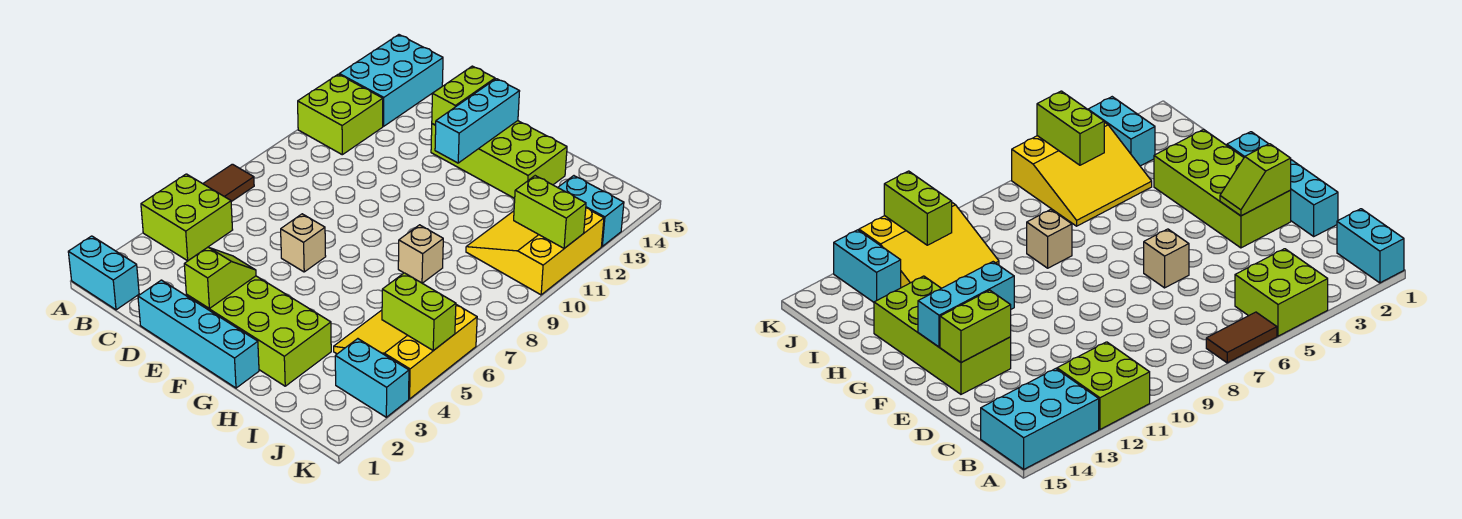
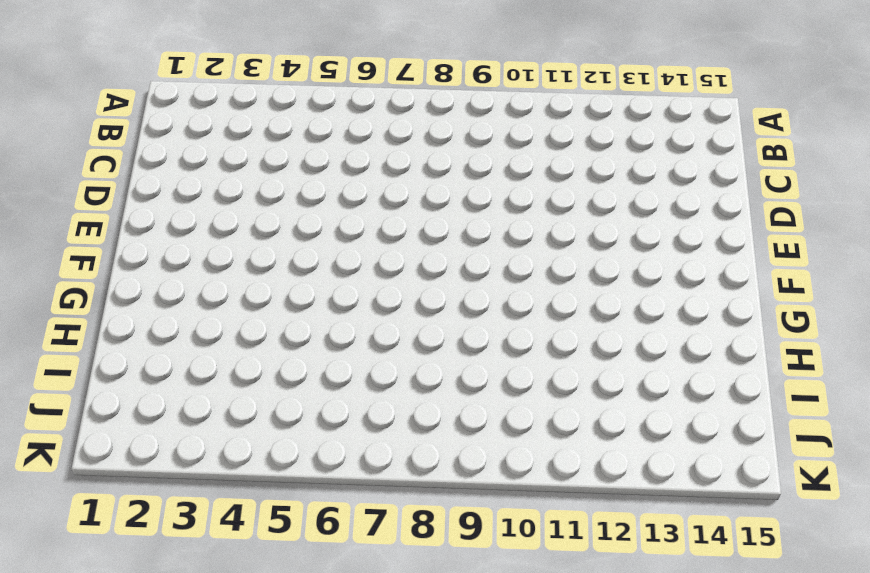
none -> cyan 1x2 brick [68,236,139,310]
none -> lime 2x2 brick [141,174,233,261]
none -> brown 1x2 tile [203,164,254,202]

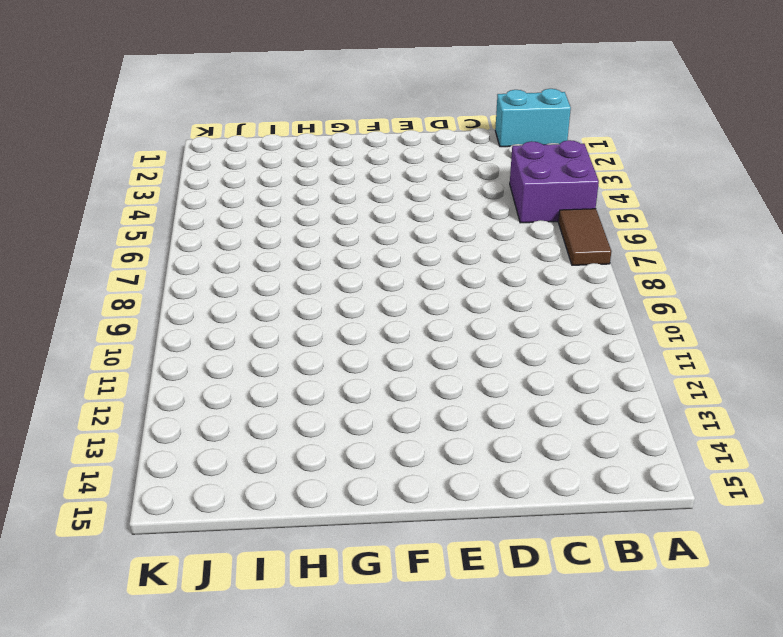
purple 2x2 brick [510,140,599,223] -> lime 2x2 brick [141,174,233,261]
none -> lime 2x2 brick [298,74,383,155]
none -> cyan 2x3 brick [339,35,443,126]
none -> cyan 1x4 brick [138,280,259,388]

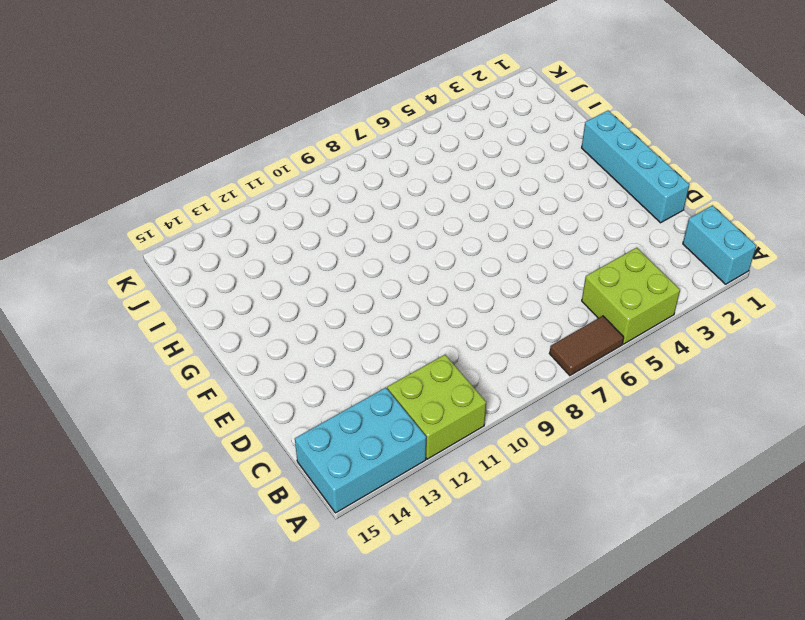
none -> lime 2x4 brick [186,276,331,386]
none -> tan 1x1 brick [281,214,326,272]
none -> lime 2x4 brick [431,121,567,198]

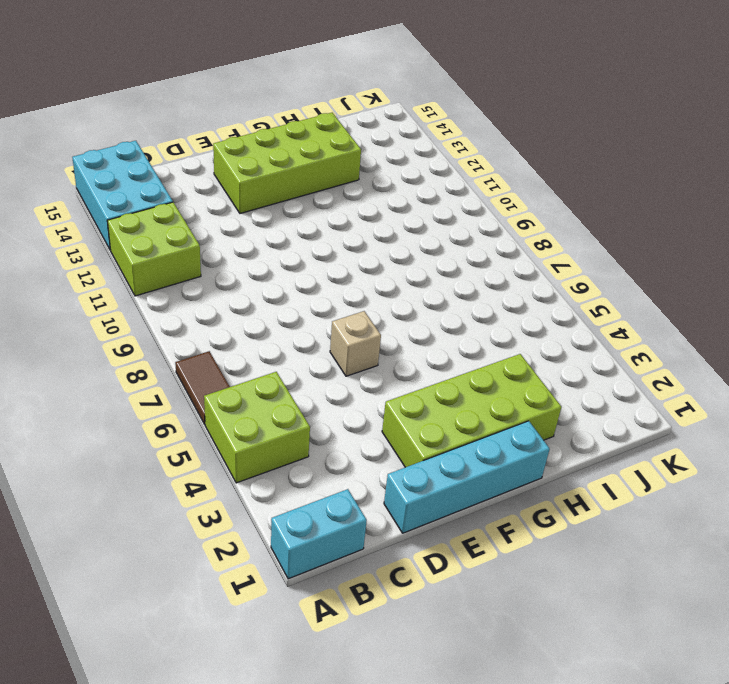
none -> tan 1x1 brick [398,225,443,283]
none -> yellow 3x3 slope [334,305,477,399]
none -> yellow 3x3 slope [466,208,604,295]

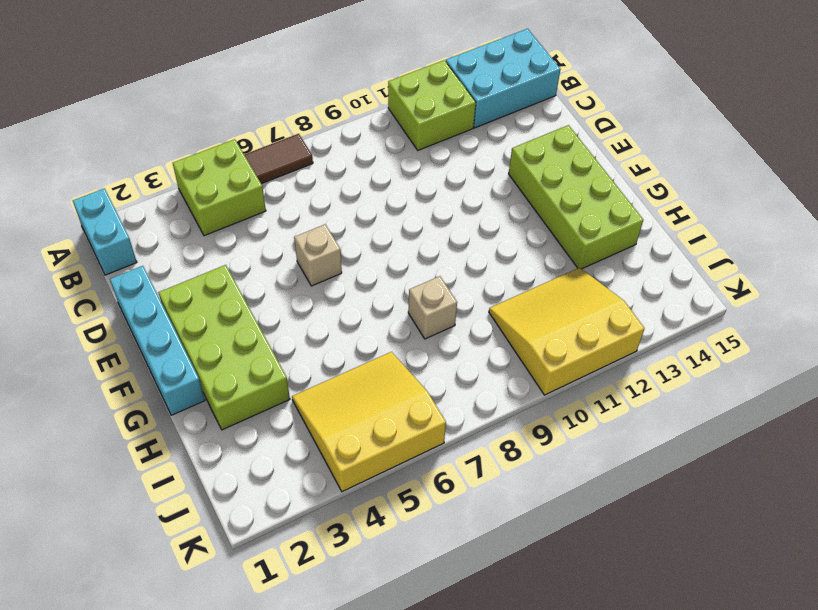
none -> cyan 1x2 brick [335,339,409,417]
none -> cyan 1x2 brick [558,176,624,246]
none -> lime 1x2 slope [184,247,256,309]

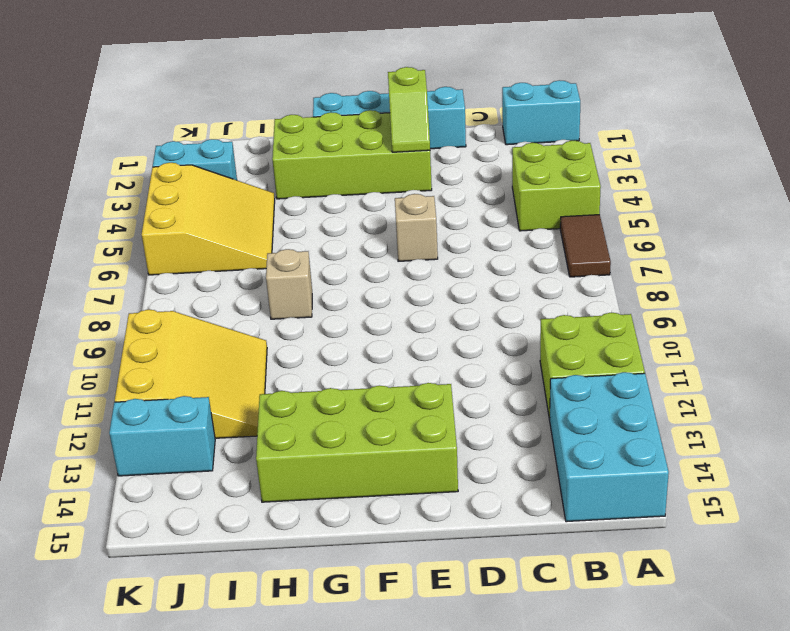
none -> lime 1x2 brick [432,66,495,125]
none -> cyan 1x3 brick [435,79,520,163]
none -> lime 1x2 brick [382,273,456,351]

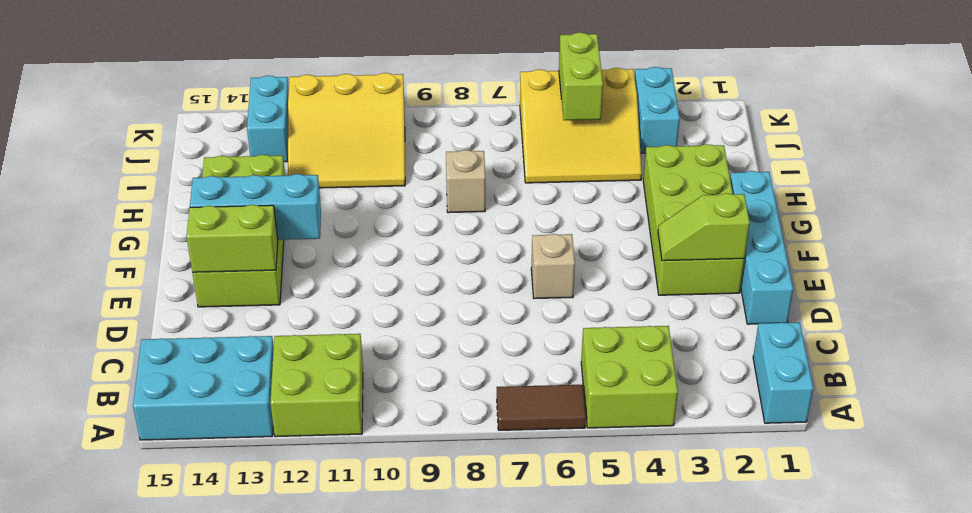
none -> lime 1x2 brick [514,176,586,248]

